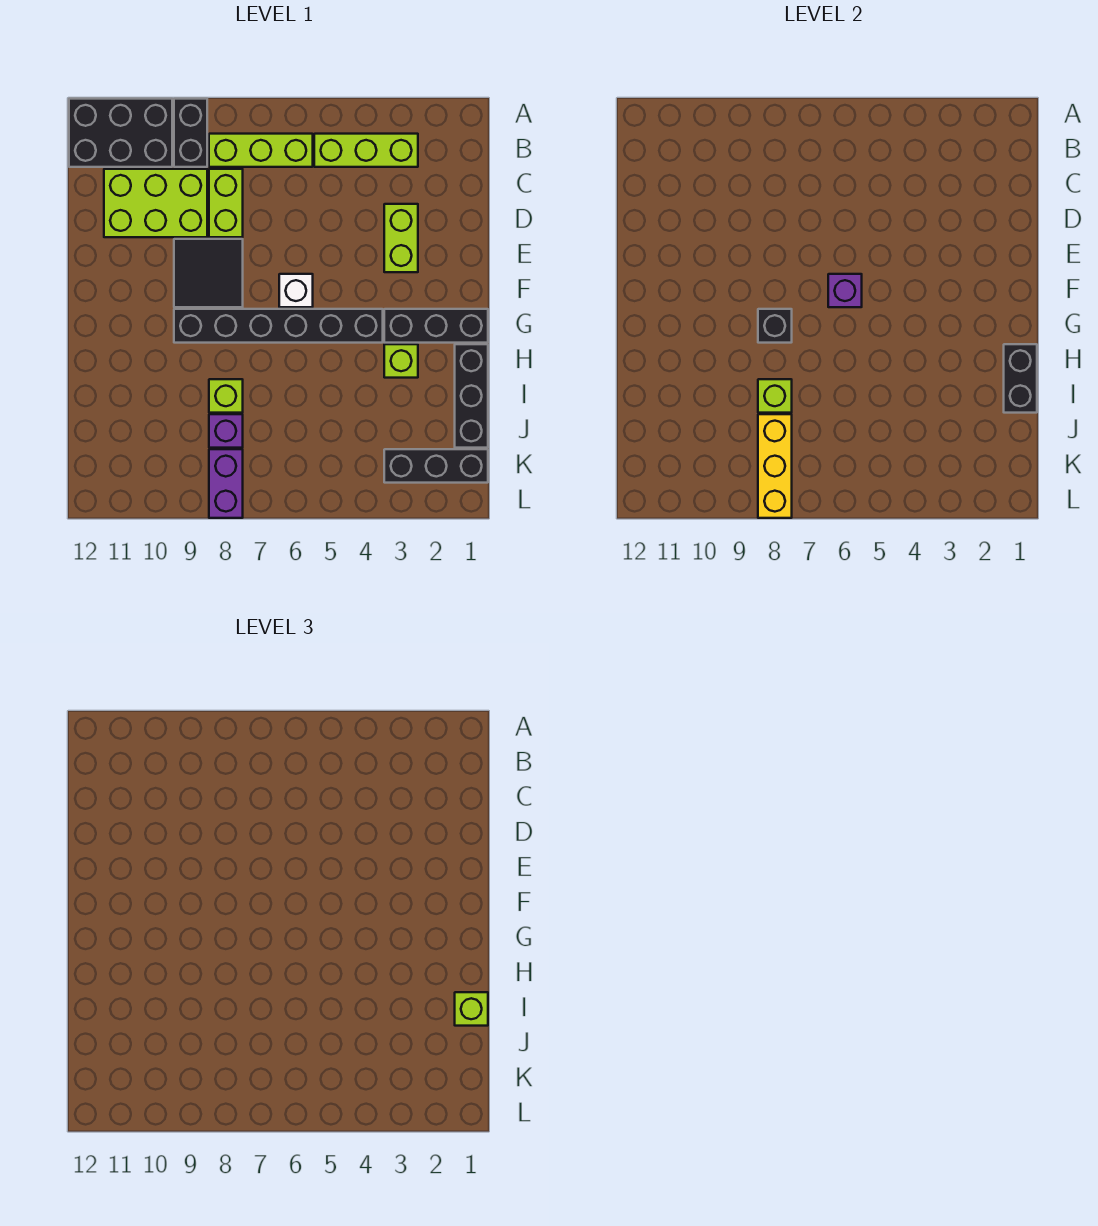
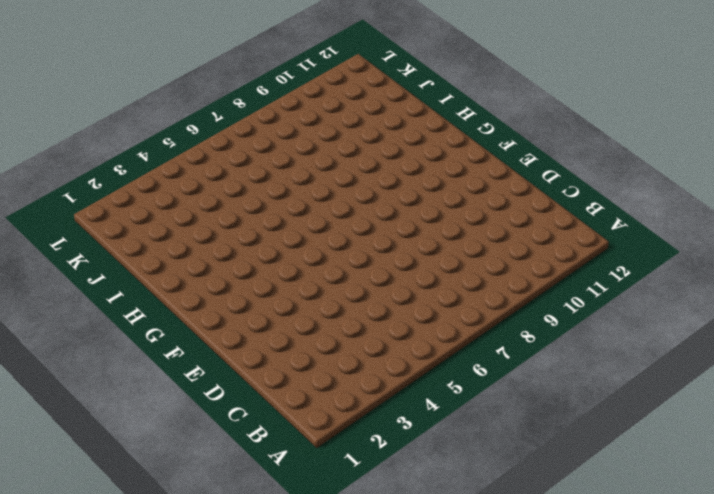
none -> black 1x2 brick [174,99,207,167]
none -> black 2x3 brick [69,99,172,167]
none -> lime 1x3 brick [314,134,418,167]

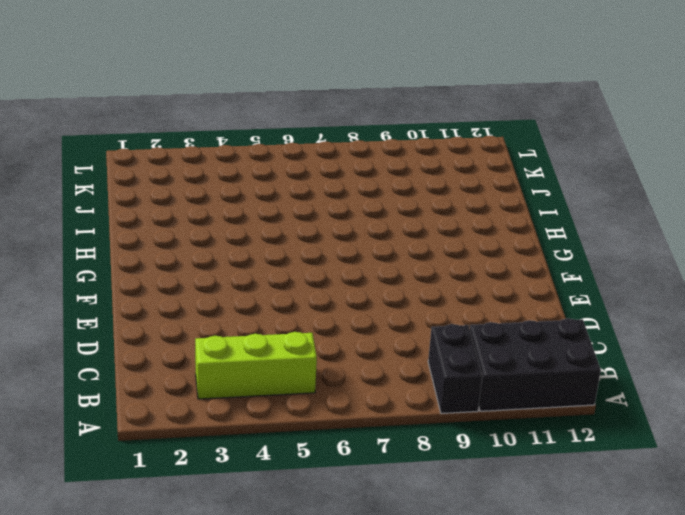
none -> lime 1x3 brick [209,134,313,167]
none -> lime 1x2 brick [209,169,243,237]
none -> lime 2x3 brick [104,169,207,237]

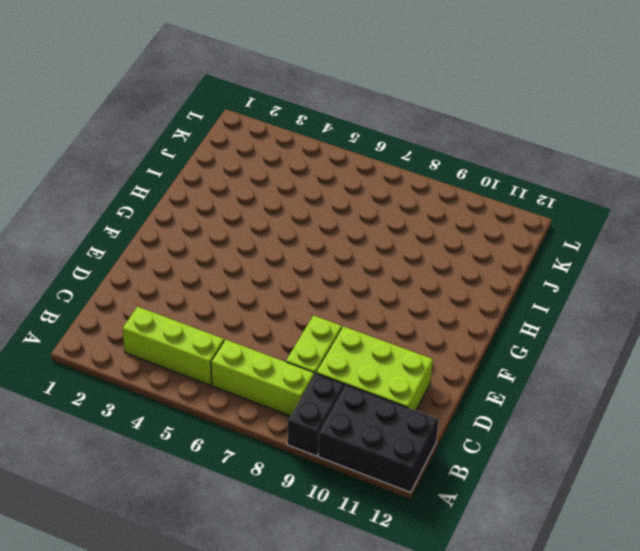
none -> lime 1x2 brick [384,204,418,272]
none -> black 2x2 tile [174,239,243,307]
none -> white 1x1 brick [279,274,313,307]

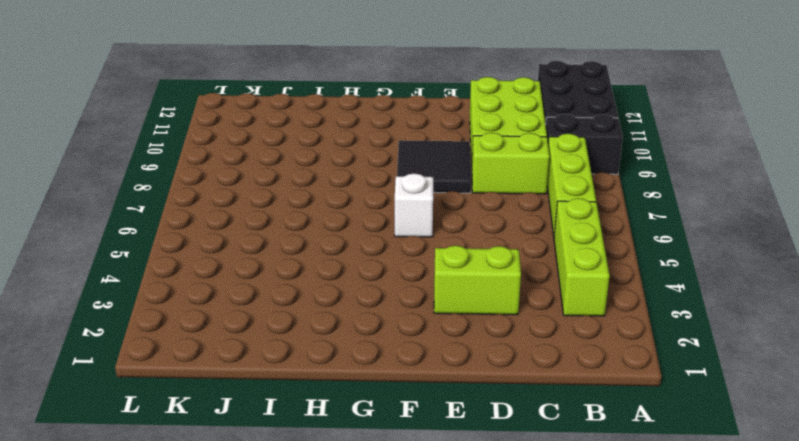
none -> black 1x3 brick [384,309,488,343]
none -> black 1x6 brick [174,309,383,343]
none -> black 1x3 brick [455,344,488,448]

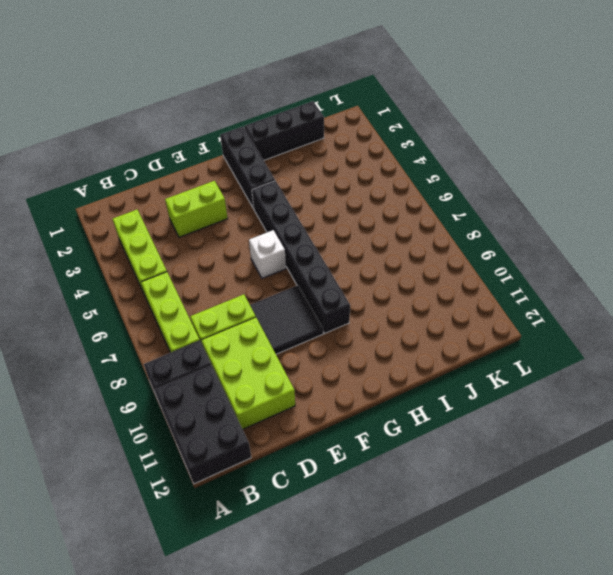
none -> lime 1x1 brick [384,344,418,378]
none -> lime 1x1 brick [209,379,243,413]
none -> purple 1x1 brick [209,414,243,448]

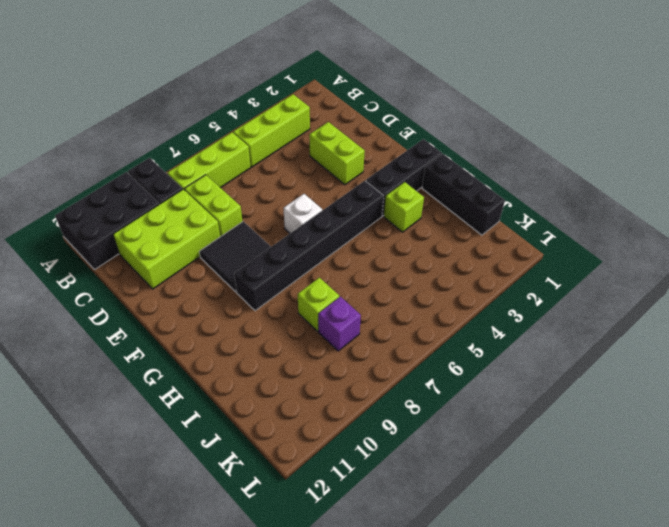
none -> black 1x3 brick [384,449,488,483]
none -> purple 1x2 brick [209,449,243,518]
none -> purple 1x1 brick [828,274,862,307]

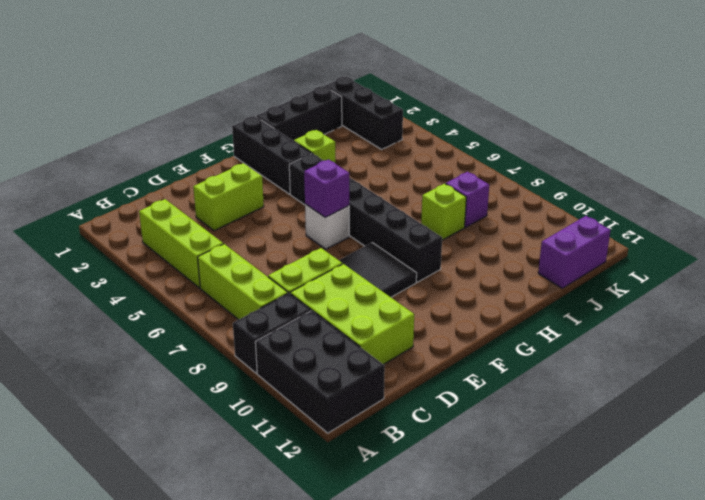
purple 1x2 brick [538,216,610,288] -> purple 1x2 brick moved to [209,449,243,518]
none -> black 1x1 brick [758,309,792,343]
none -> black 1x2 brick [1004,344,1037,413]
none -> lime 1x1 brick [758,379,792,413]

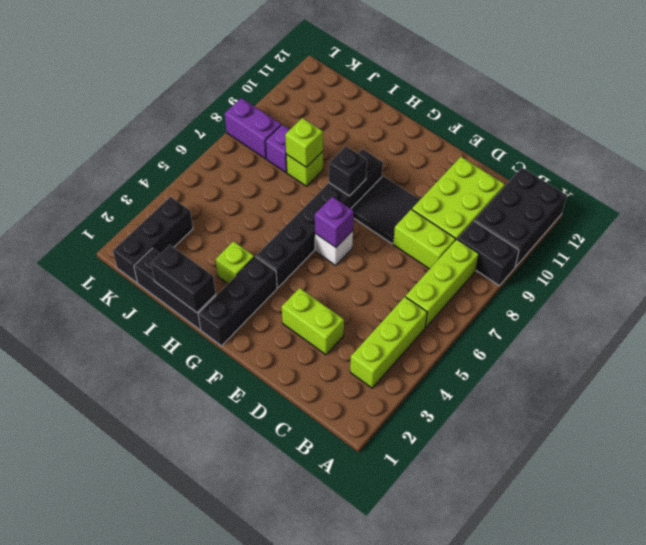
none -> yellow 1x3 brick [758,414,792,518]
none -> lime 1x1 brick [455,992,488,1026]

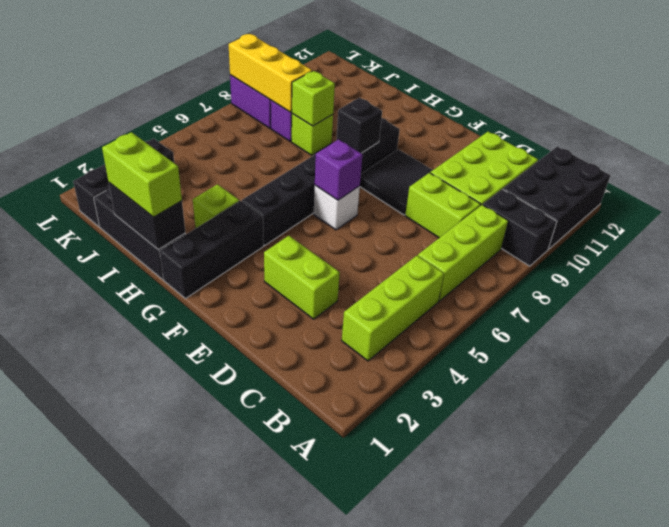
lime 1x2 brick [102,132,182,217] -> lime 1x1 brick [455,992,488,1026]

